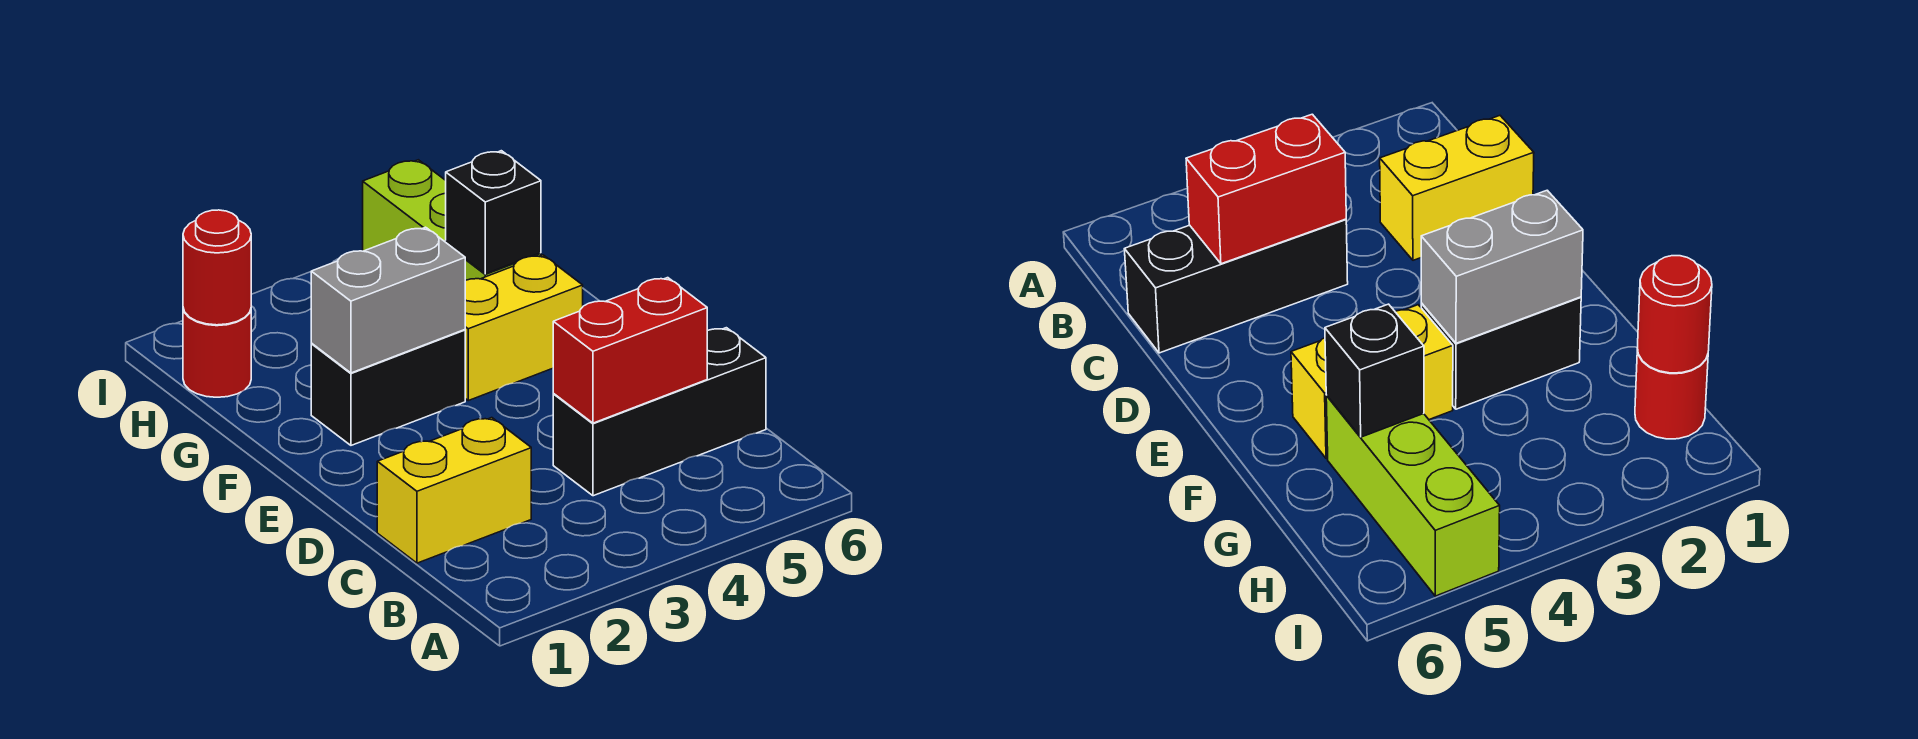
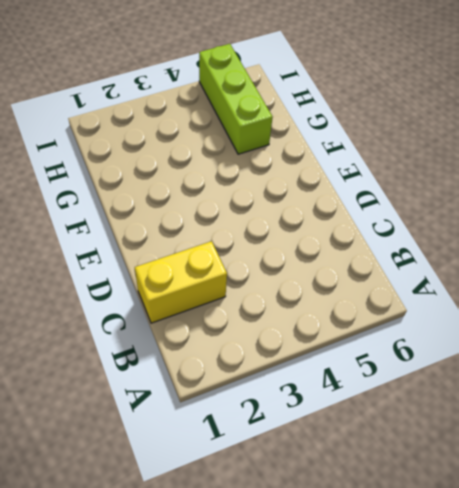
none -> black 1x3 brick [553,328,766,496]
none -> black 1x2 brick [311,330,465,445]

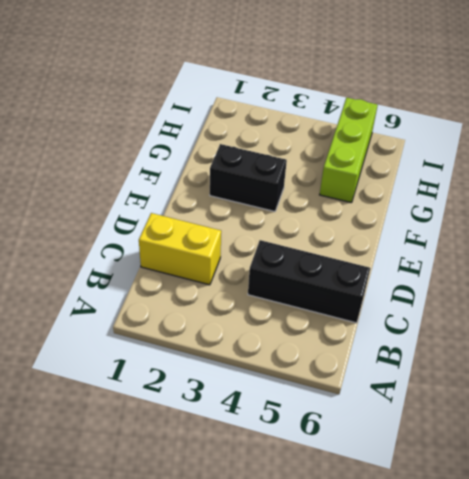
none -> yellow 1x2 brick [465,255,583,401]
none -> red 1x1 round brick [183,308,251,397]

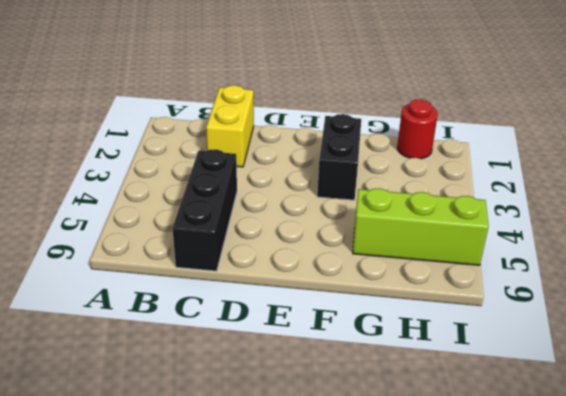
none -> yellow 1x2 brick [465,255,583,401]
none -> red 1x2 brick [553,278,707,423]

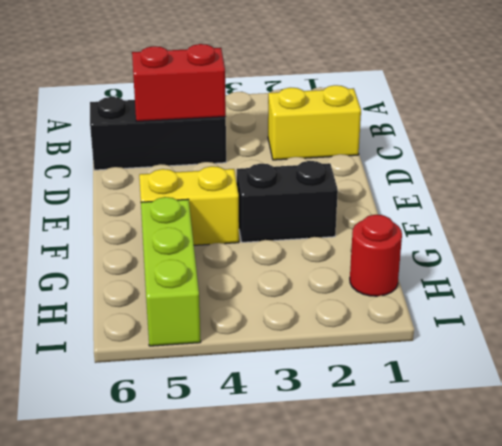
none -> grey 1x2 brick [311,227,465,373]
none -> black 1x1 brick [446,151,541,274]

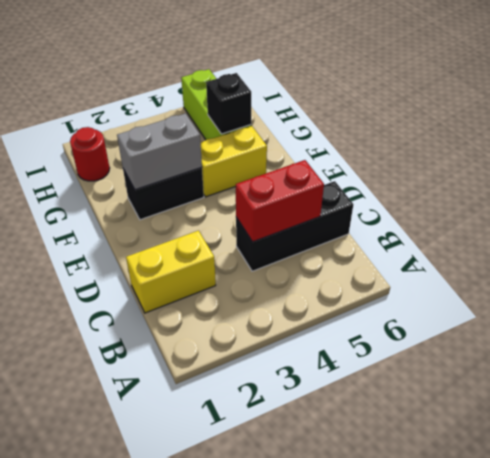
none -> red 1x1 round brick [183,210,251,325]

